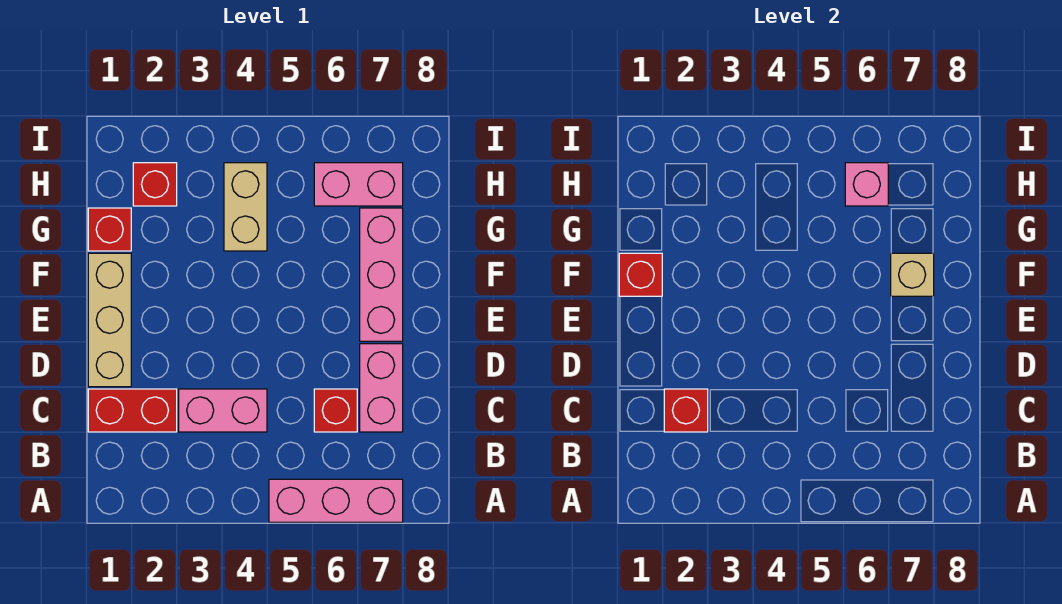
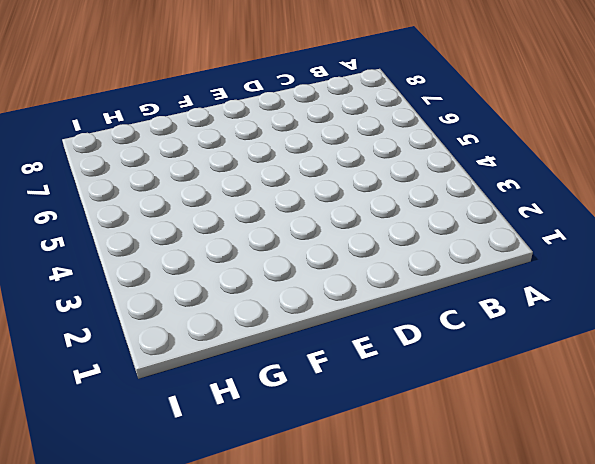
none -> pink 1x3 brick [269,479,403,522]
none -> red 1x2 brick [88,389,177,432]
none -> pink 1x2 brick [179,389,267,432]

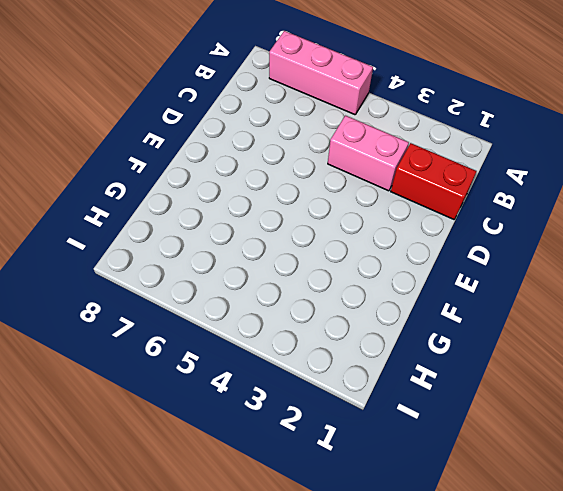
none -> red 1x1 brick [314,389,357,432]
none -> pink 1x2 brick [360,344,403,432]
none -> tan 1x3 brick [88,253,131,387]

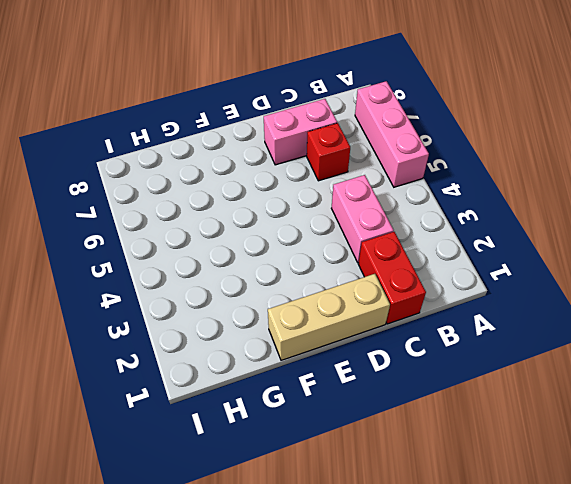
none -> pink 1x3 brick [360,208,403,341]
none -> red 1x1 brick [88,208,131,251]
none -> tan 1x2 brick [224,163,267,251]

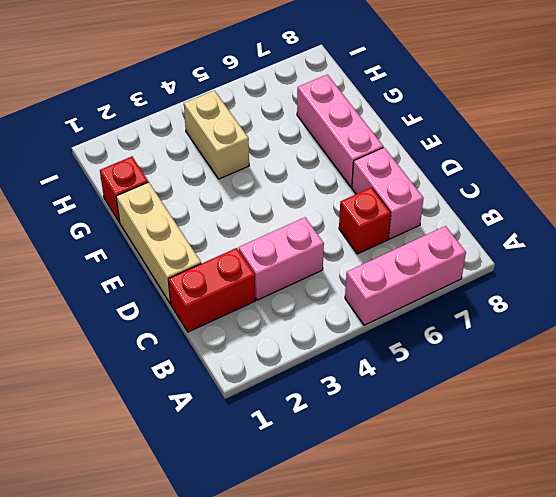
none -> red 1x1 brick [133,163,177,206]
none -> pink 1x2 brick [314,163,403,206]
none -> red 1x1 brick [664,389,708,432]

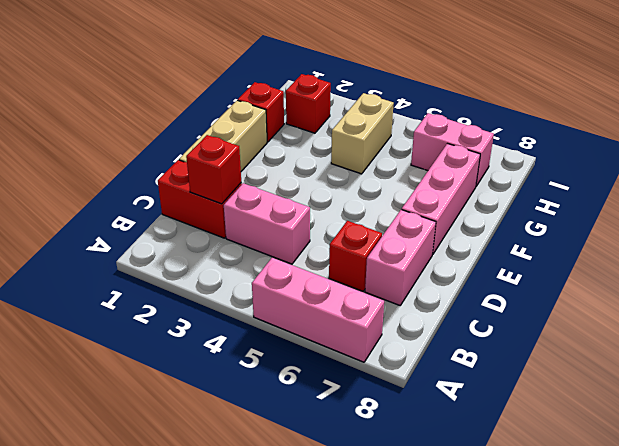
none -> red 1x1 brick [619,253,662,296]
none -> tan 1x1 brick [891,253,934,296]
none -> pink 1x1 brick [845,163,888,206]

